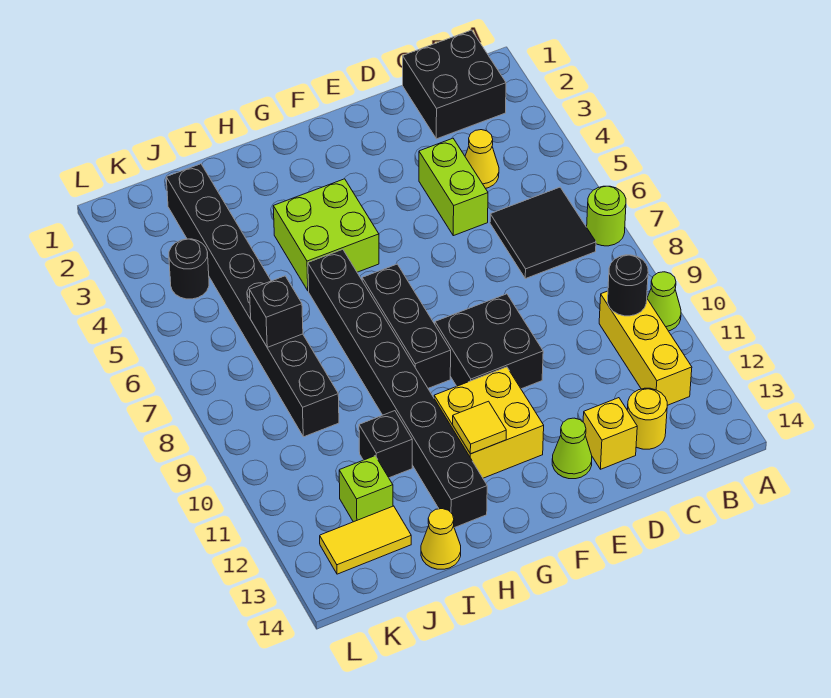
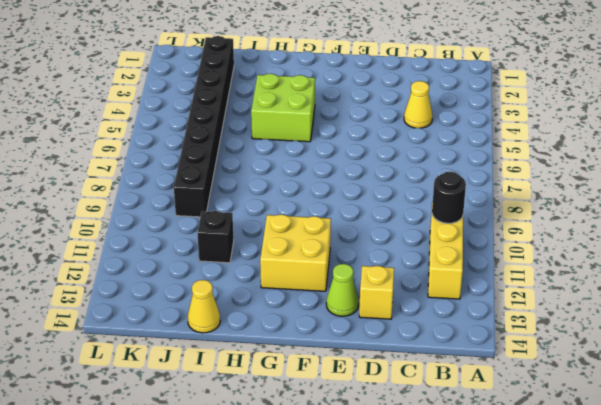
none -> lime 1x1 round brick [587,186,626,246]
none -> lime 1x1 cone [647,272,681,331]
none -> black 2x2 brick [403,30,506,139]

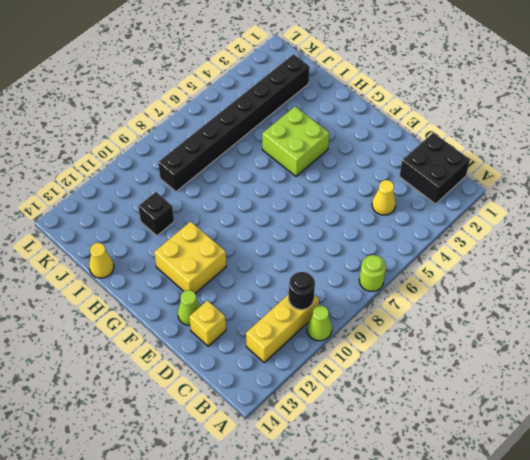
none -> black 2x2 tile [490,187,596,279]
none -> yellow 1x1 round brick [627,388,667,449]
none -> lime 1x2 brick [419,138,488,236]

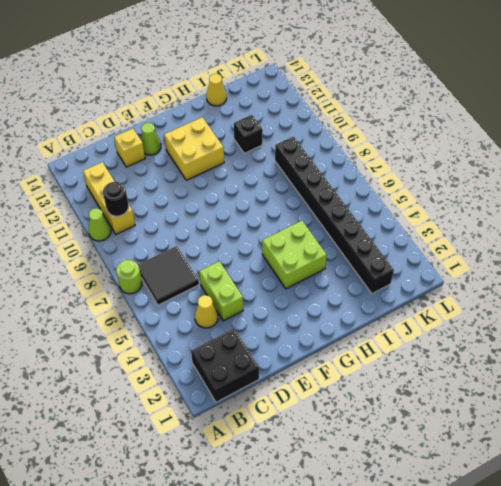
none -> yellow 1x1 round brick [627,388,667,449]
none -> black 2x2 brick [435,294,543,389]
none -> black 1x3 brick [362,264,451,388]

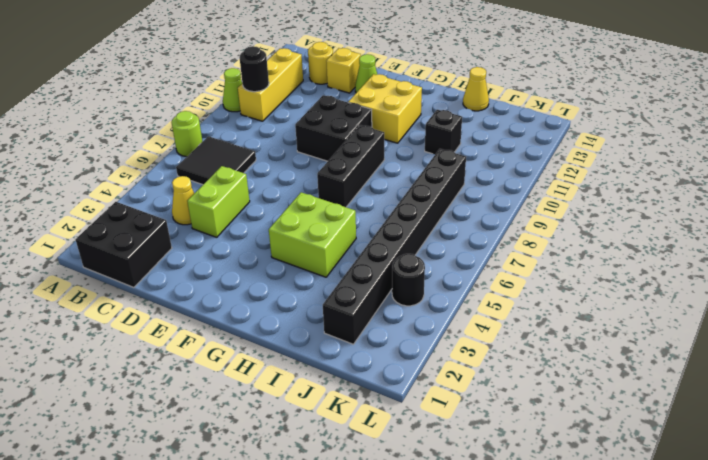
none -> black 1x8 brick [308,249,487,528]
none -> lime 1x1 brick [339,456,393,522]
none -> yellow 1x2 tile [320,506,411,574]

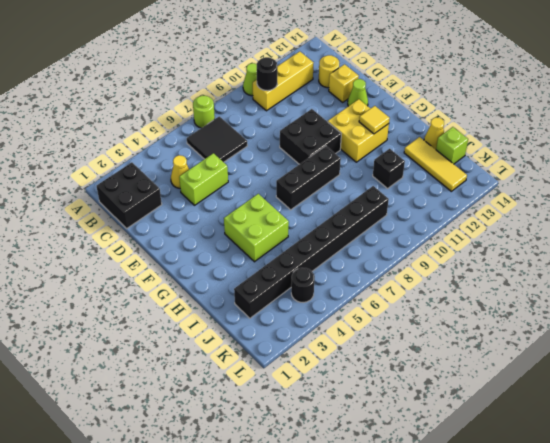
yellow 1x3 tile [404,137,467,191] -> yellow 1x2 tile [320,506,411,574]
lime 1x1 brick [436,127,468,164] -> lime 1x1 brick moved to [339,456,393,522]
none -> black 1x8 brick [308,249,487,528]
none -> black 1x1 brick [250,276,303,347]

